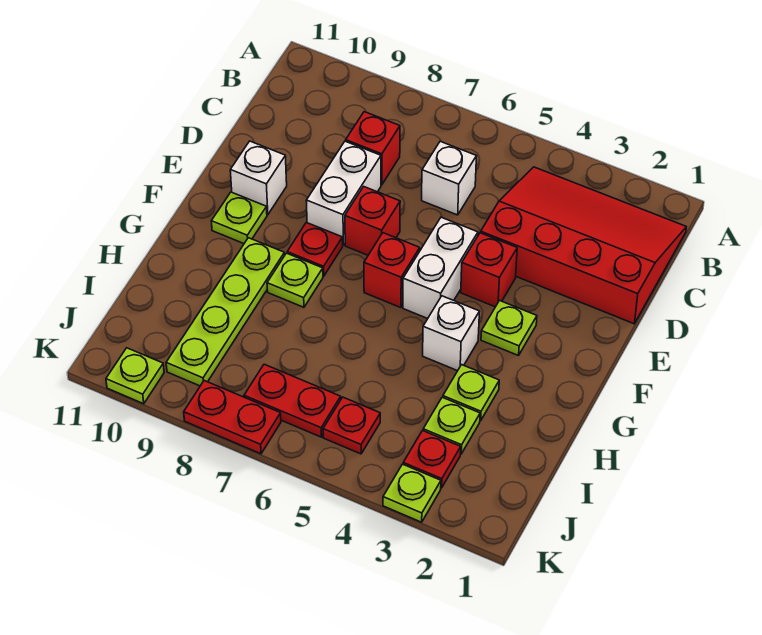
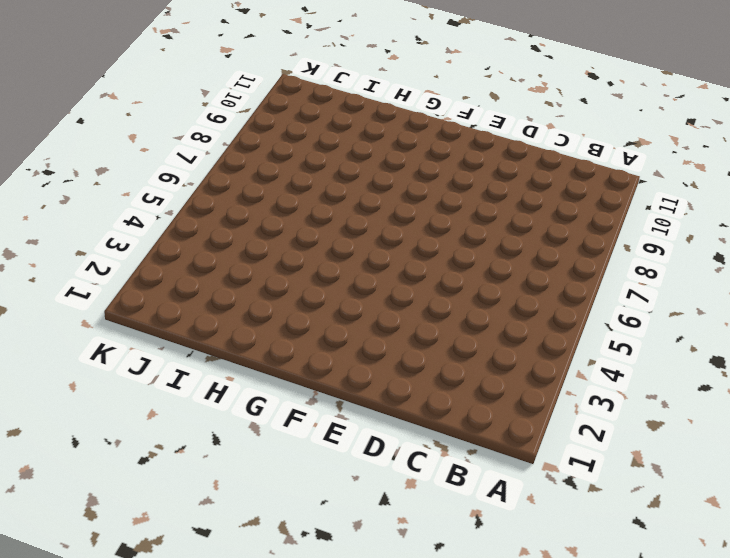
none -> red 3x4 slope [481,167,686,324]
none -> white 1x1 brick [422,141,476,215]
none -> red 1x1 brick [346,112,400,185]

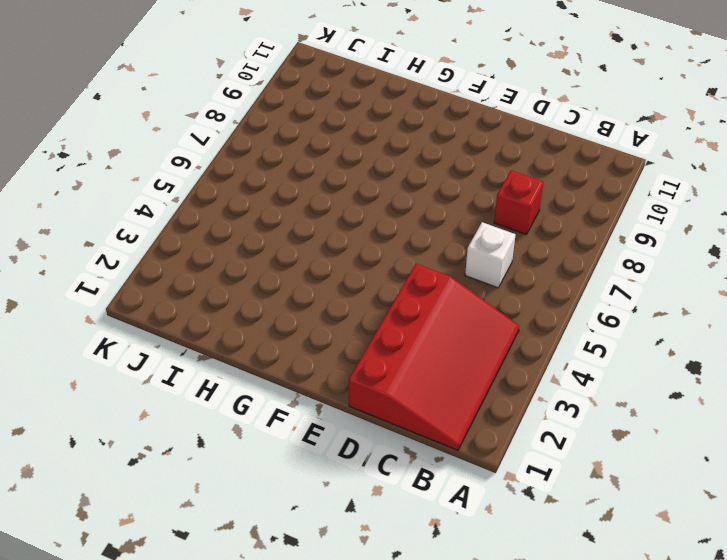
none -> white 1x2 brick [306,141,381,245]
none -> red 1x1 brick [461,233,517,307]
none -> white 1x2 brick [403,217,478,319]

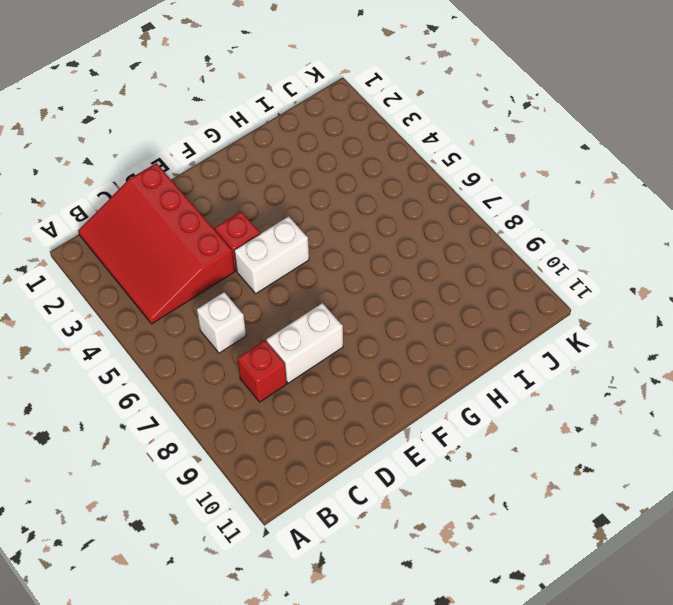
none -> red 1x1 brick [345,187,400,255]
none -> white 1x1 brick [230,141,287,215]
none -> lime 1x1 plate [481,301,537,356]

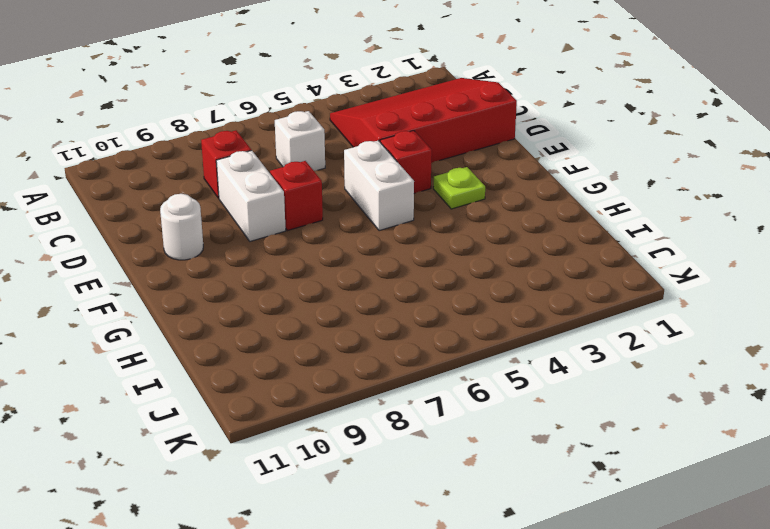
white 1x1 round brick [160,194,203,260] -> white 1x1 brick [230,141,287,215]
none -> red 1x1 brick [364,233,420,308]
none -> red 1x1 plate [287,223,343,276]
none -> lime 1x1 plate [211,192,267,244]

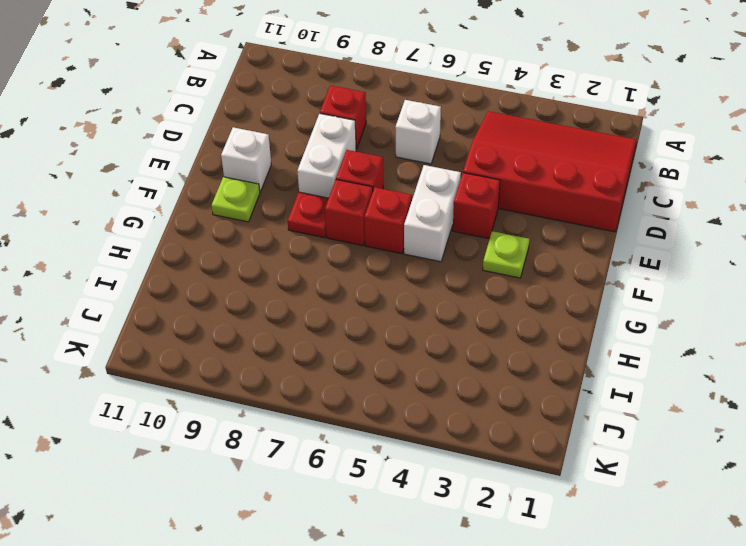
red 1x1 brick [325,180,373,246] -> none
none -> white 1x1 brick [423,296,479,371]
none -> lime 1x1 plate [267,253,323,307]
none -> lime 1x4 plate [166,238,285,386]

